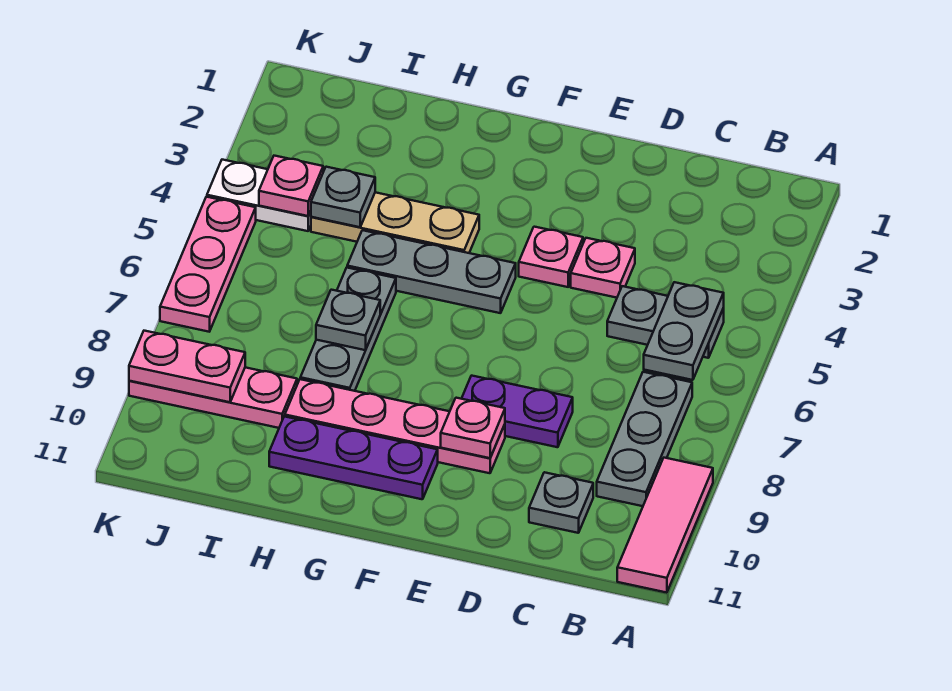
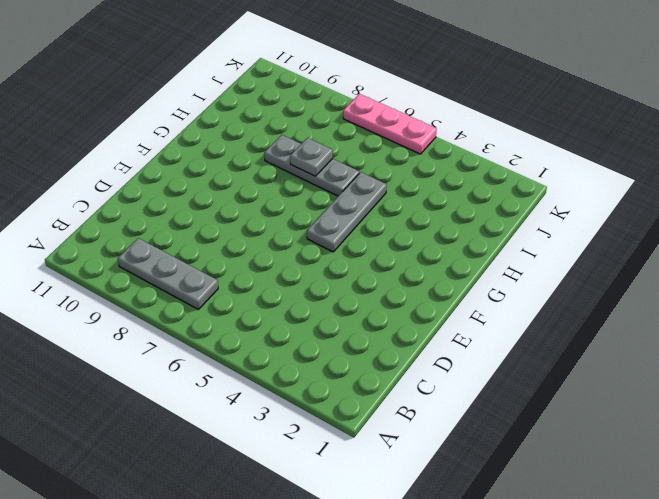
none -> pink 1x3 tile [617,458,713,593]
none -> grey 1x2 plate [607,286,724,358]
none -> grey 1x1 plate [529,472,593,533]

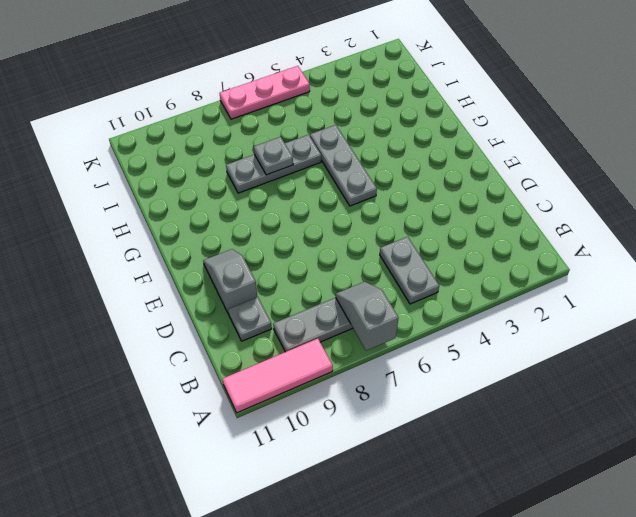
grey 1x2 slope [336,282,398,351] -> none
grey 1x2 slope [203,249,257,314] -> none
none -> pink 1x1 plate [571,238,635,298]
none -> purple 1x2 plate [462,376,573,447]
none -> pink 1x1 plate [519,227,583,287]

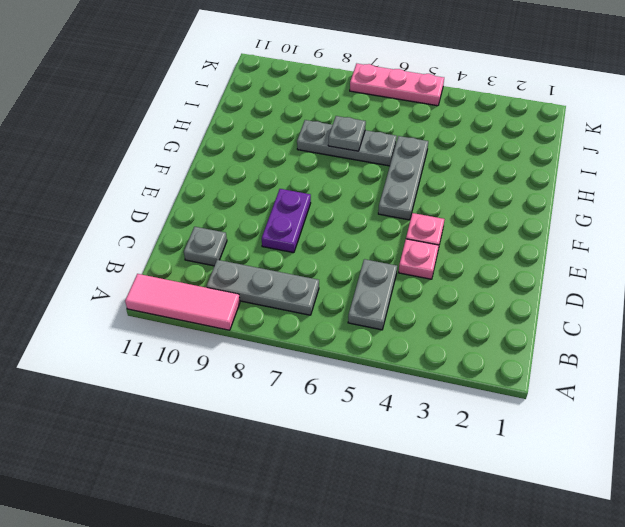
none -> pink 1x4 plate [285,379,505,473]
none -> purple 1x3 plate [269,416,438,499]
none -> tan 1x3 plate [311,192,479,253]

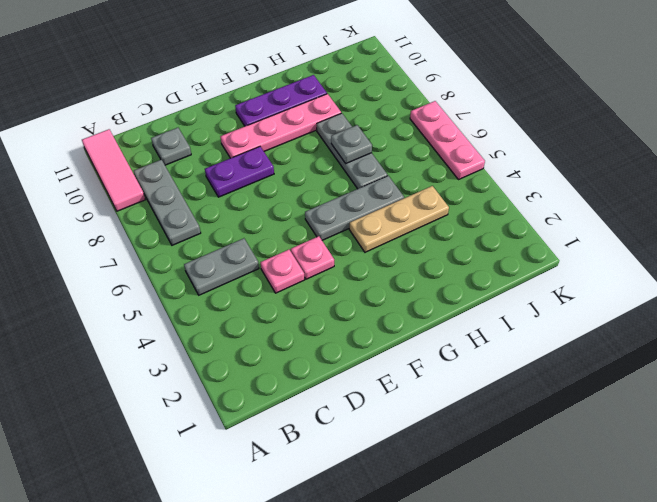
none -> pink 1x3 plate [129,367,297,428]
none -> white 1x2 plate [207,160,311,231]
none -> grey 1x2 plate [644,282,724,380]

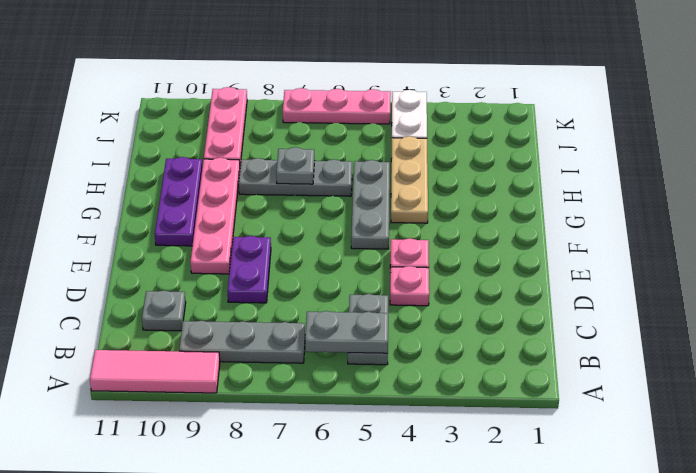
none -> pink 1x1 plate [441,398,505,458]
none -> grey 1x1 plate [311,167,375,227]
none -> pink 1x1 plate [259,156,323,216]

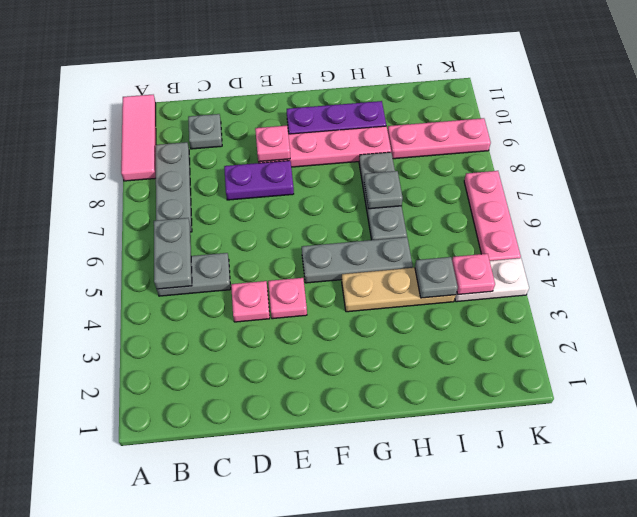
none -> pink 1x2 plate [129,331,245,402]

